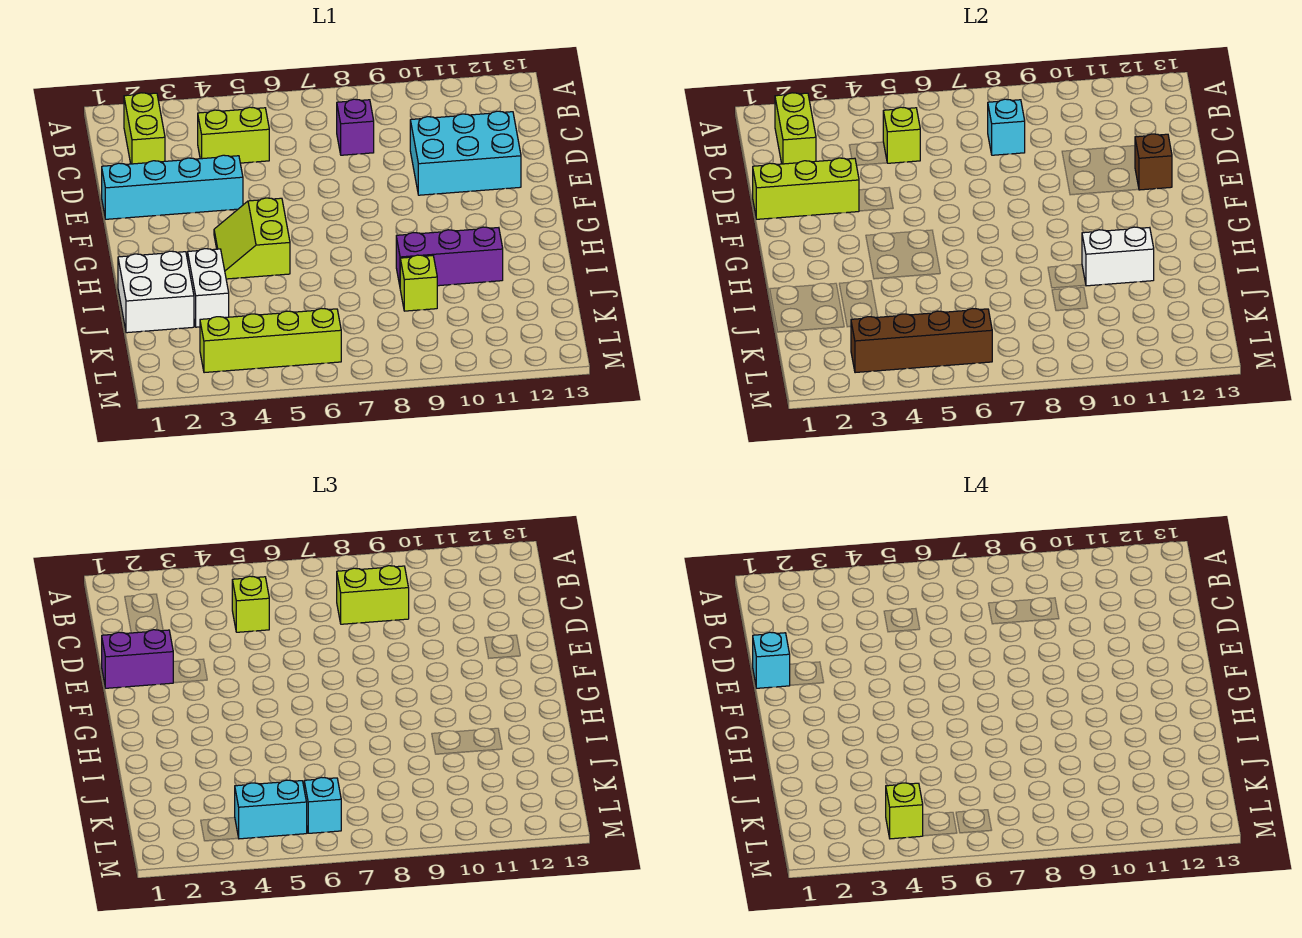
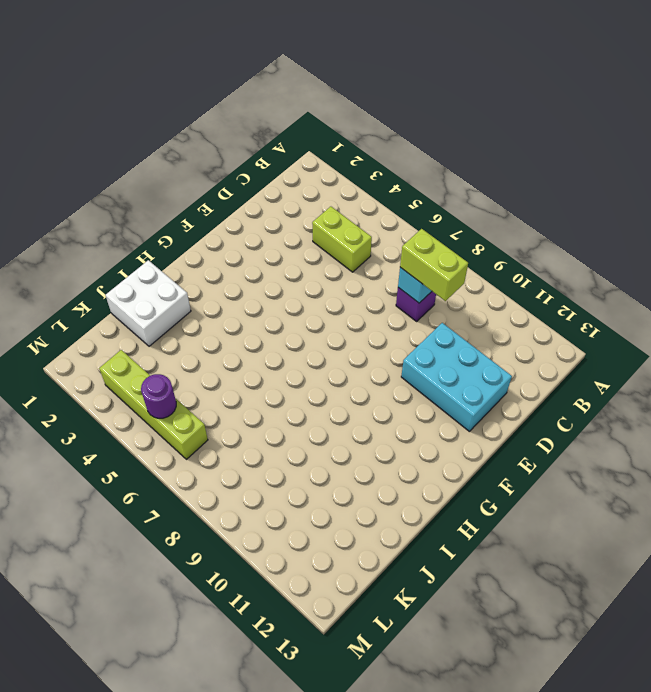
purple 1x1 round brick [141,374,176,418] -> brown 1x4 brick [851,308,992,373]
none -> lime 1x2 brick [124,93,165,164]
none -> cyan 1x4 brick [102,155,243,219]
none -> lime 2x2 slope [214,198,290,279]

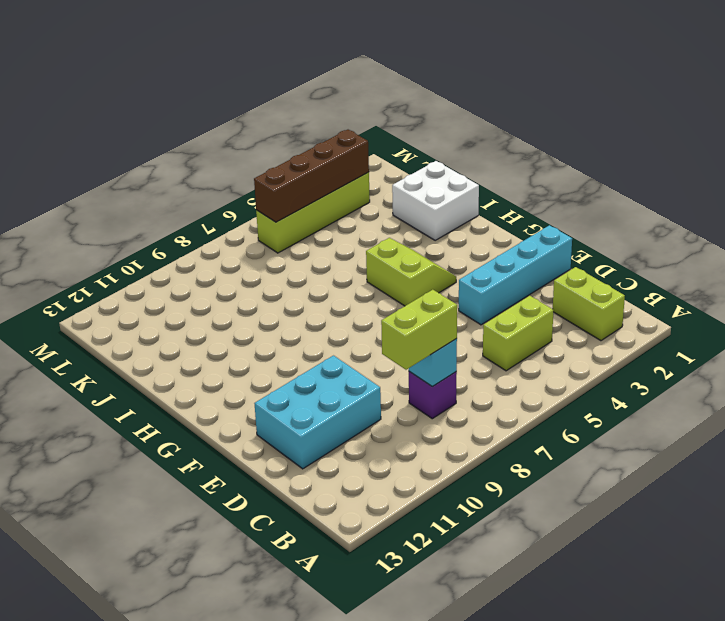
none -> white 1x2 brick [188,249,229,327]
none -> purple 1x3 brick [396,227,503,286]
none -> lime 1x1 brick [400,255,437,311]

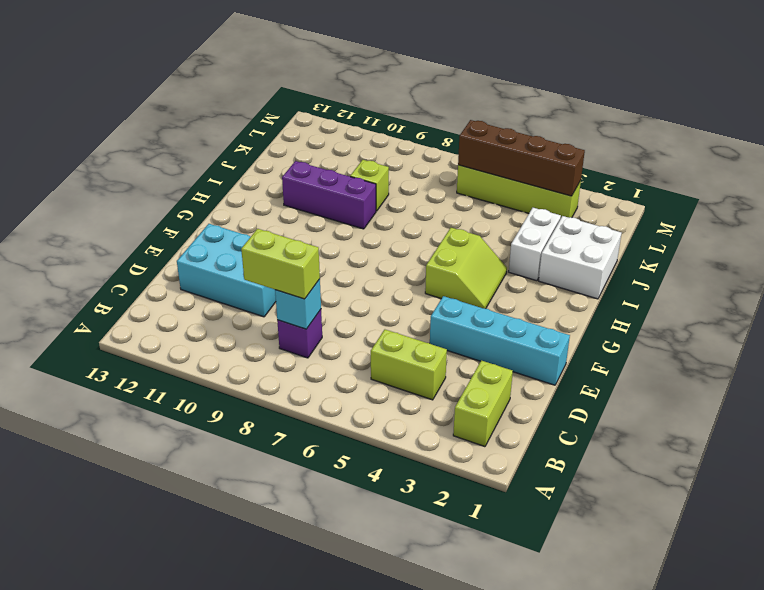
none -> lime 1x2 brick [775,93,816,164]
none -> lime 1x1 brick [883,107,920,163]
none -> lime 1x3 brick [753,158,859,219]

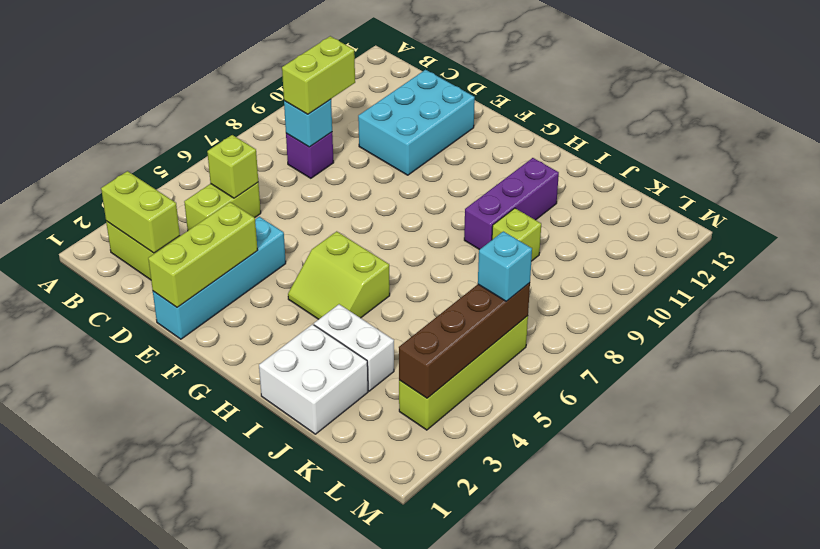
none -> brown 1x1 brick [1135,134,1172,190]
none -> white 1x2 brick [1082,227,1154,286]
none -> lime 1x1 brick [232,576,269,632]

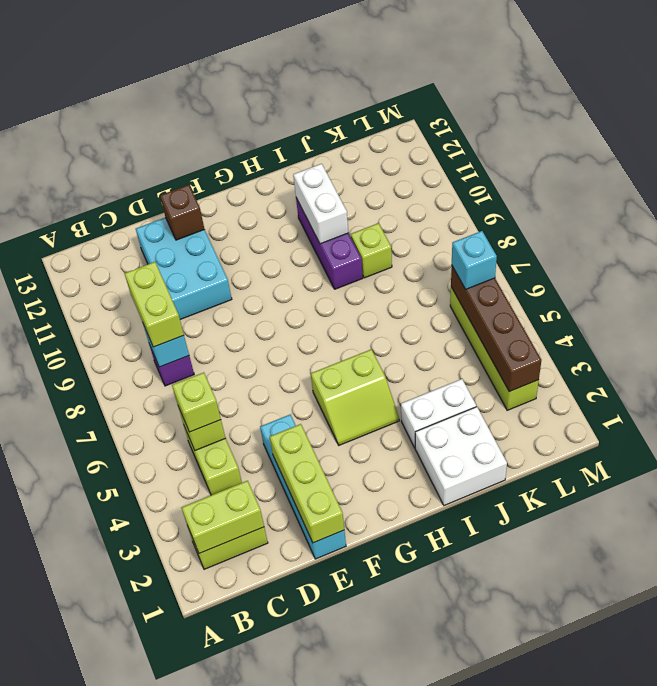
none -> purple 1x2 brick [102,630,173,688]
none -> cyan 1x2 brick [235,780,307,839]
none -> cyan 1x1 brick [753,632,790,688]

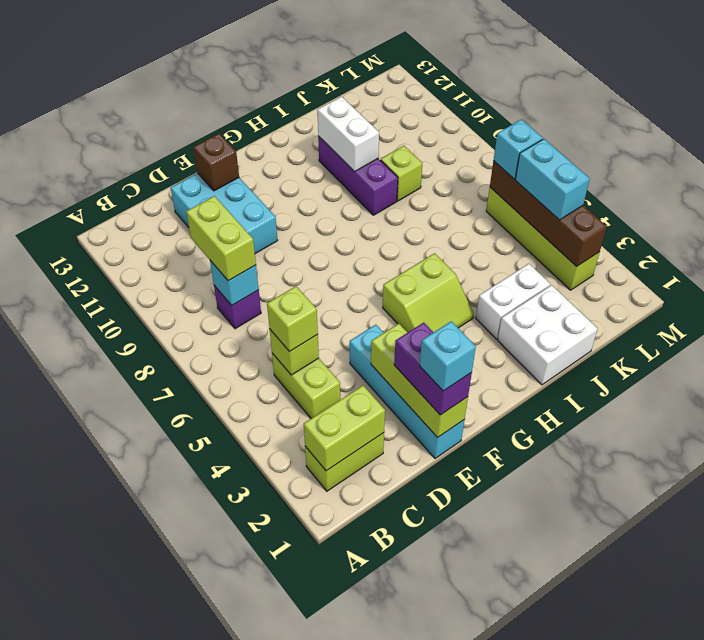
none -> lime 1x1 brick [886,783,923,839]

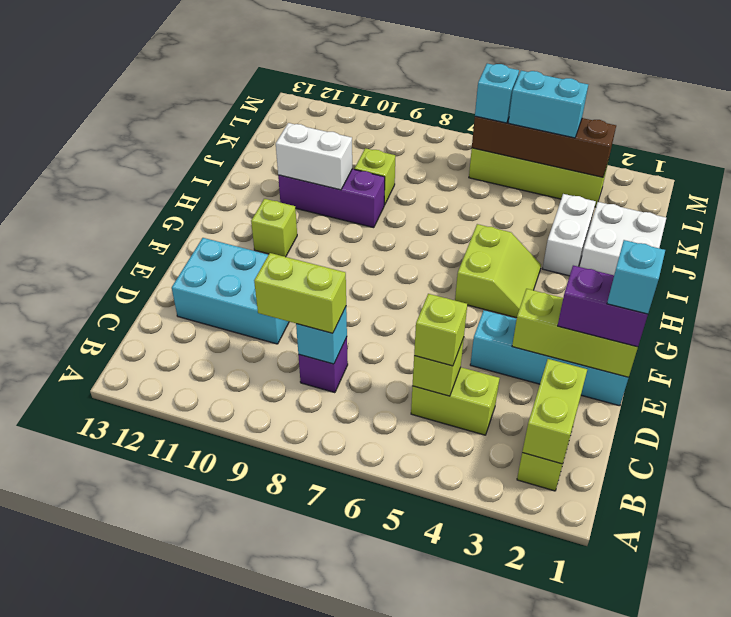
lime 1x1 brick [251,199,297,257] -> lime 1x1 brick moved to [886,783,923,839]
none -> brown 1x1 brick [1135,134,1172,190]

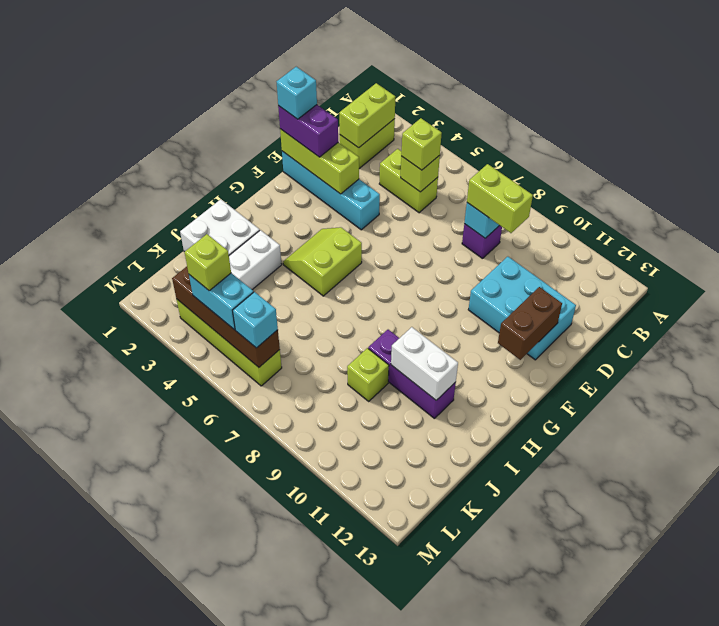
brown 1x2 brick [498,287,562,360] -> brown 1x1 brick [1135,134,1172,190]

